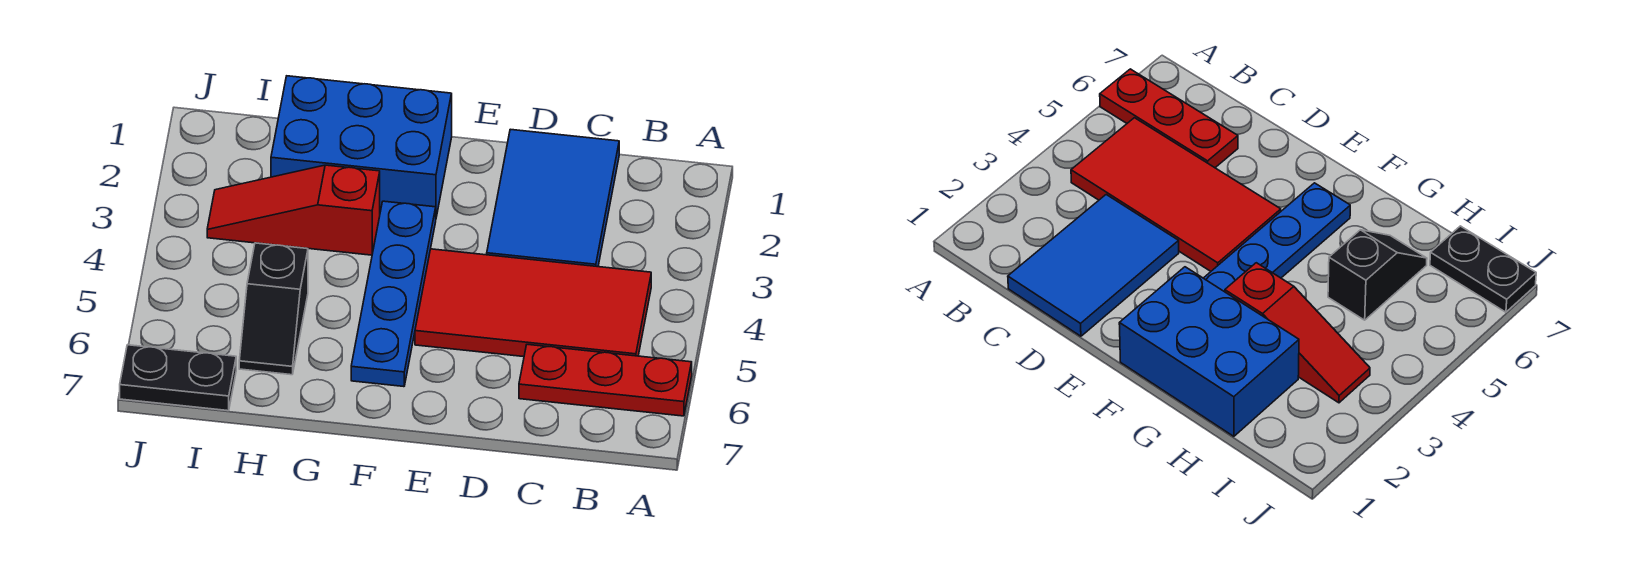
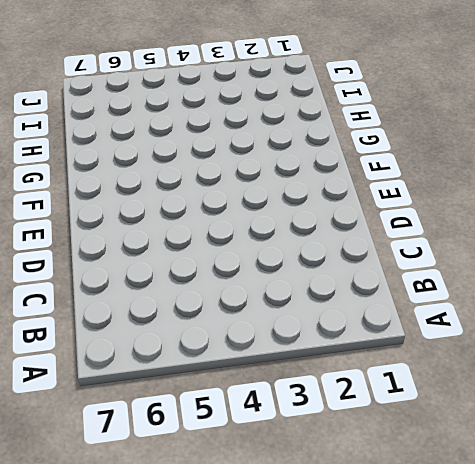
none -> red 1x3 plate [519,344,692,416]
none -> red 2x4 tile [415,249,651,357]

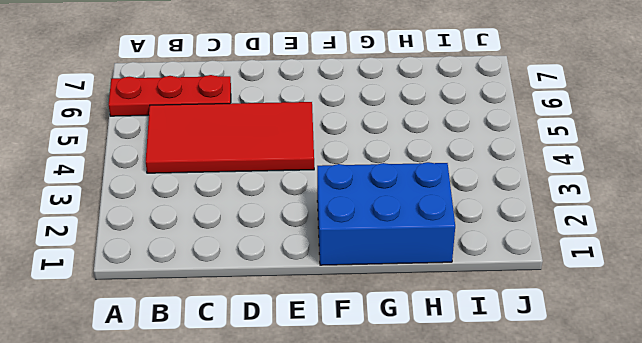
none -> blue 2x3 tile [487,129,619,267]
none -> blue 1x4 plate [351,201,436,387]

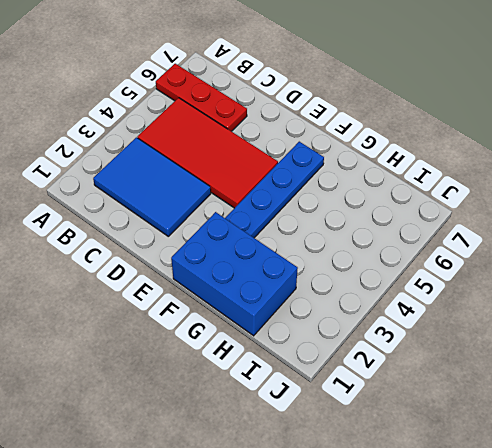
blue 2x3 tile [93,137,211,236] -> blue 2x3 tile turned to [487,129,619,267]
none -> red 1x3 slope [207,165,380,255]
none -> black 1x2 slope [239,243,308,375]

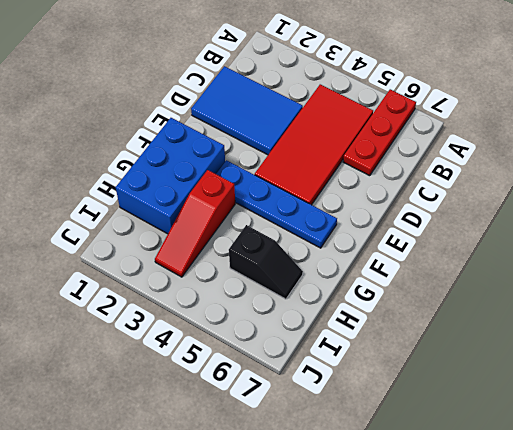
none -> black 1x2 plate [120,345,236,411]

